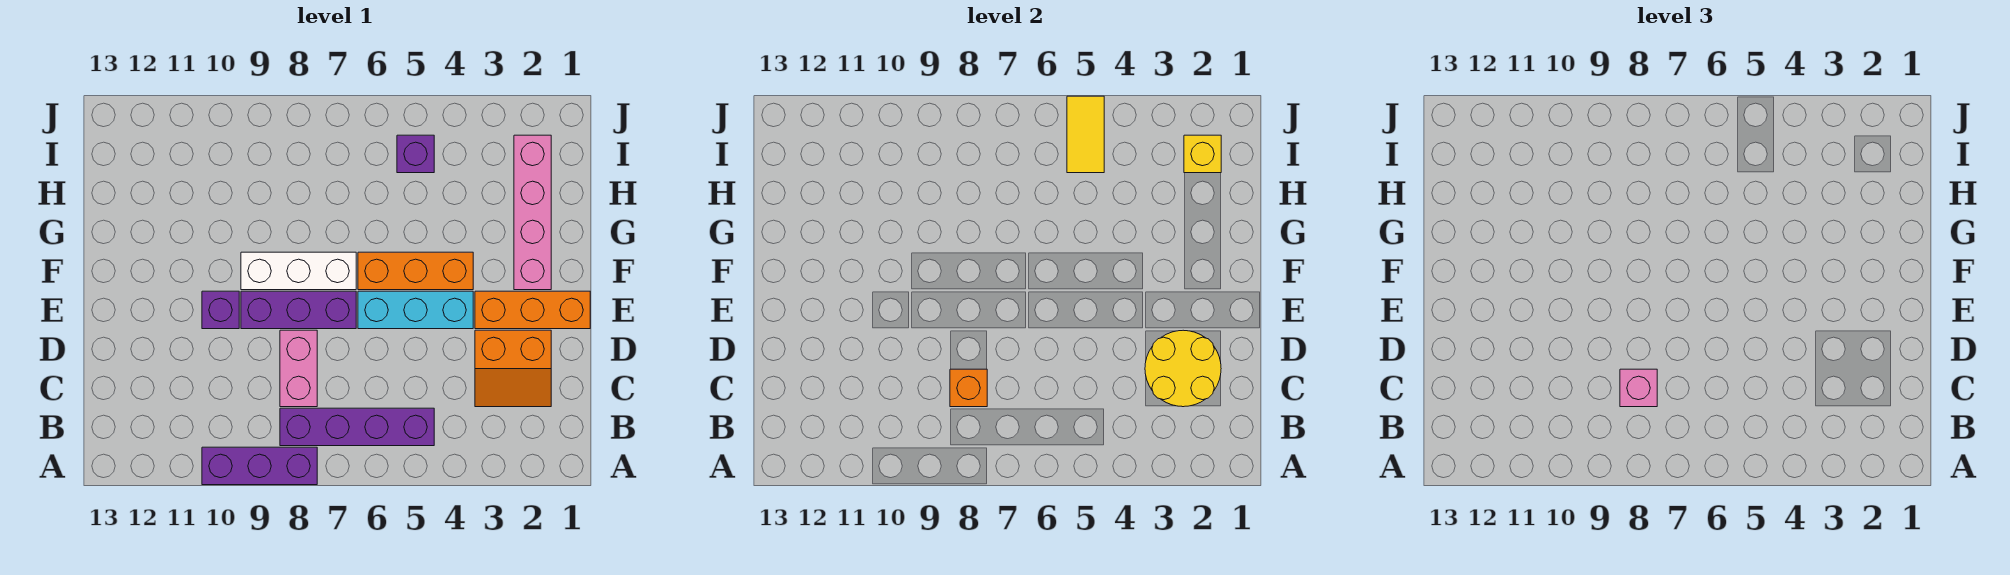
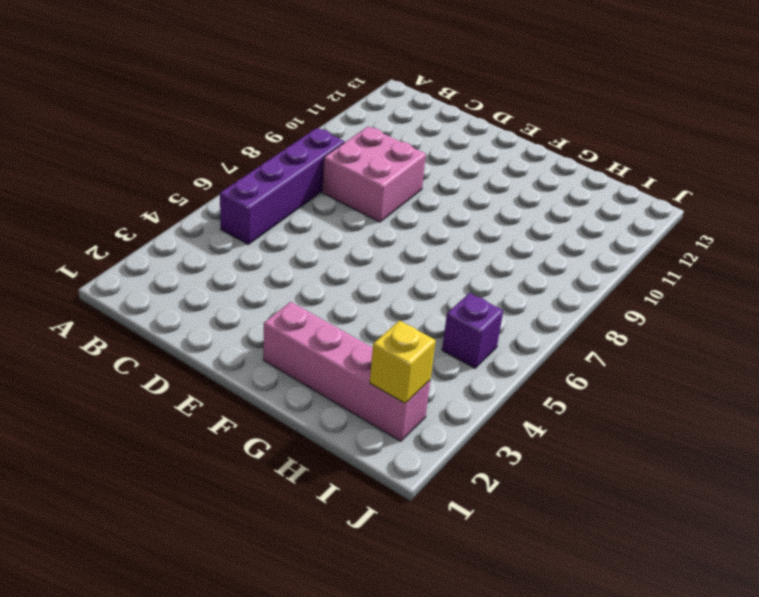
pink 2x2 brick [322,127,426,222] -> pink 1x2 brick [280,330,317,407]
none -> purple 1x3 brick [202,447,317,485]
none -> orange 2x2 slope [475,330,551,407]
none -> orange 1x3 brick [475,291,590,329]

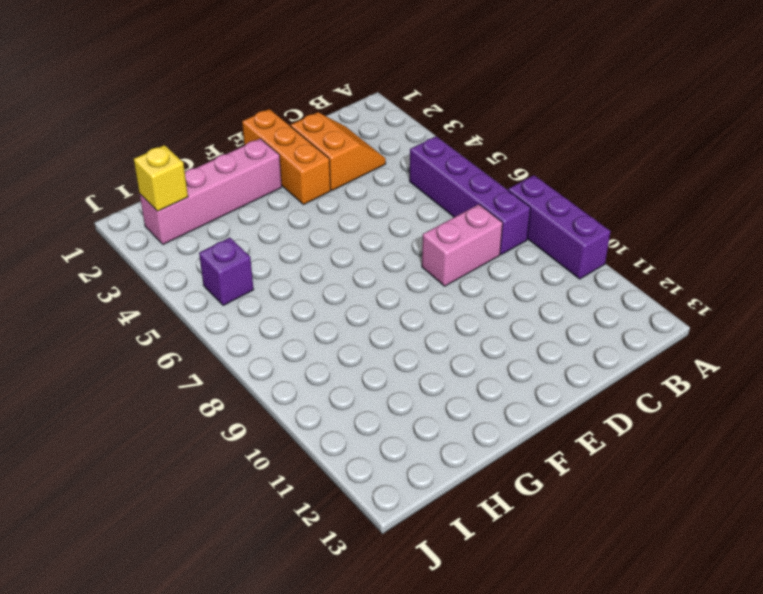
none -> cyan 1x3 brick [358,291,473,329]
none -> purple 1x3 brick [241,291,356,329]
none -> purple 1x1 brick [202,291,239,329]

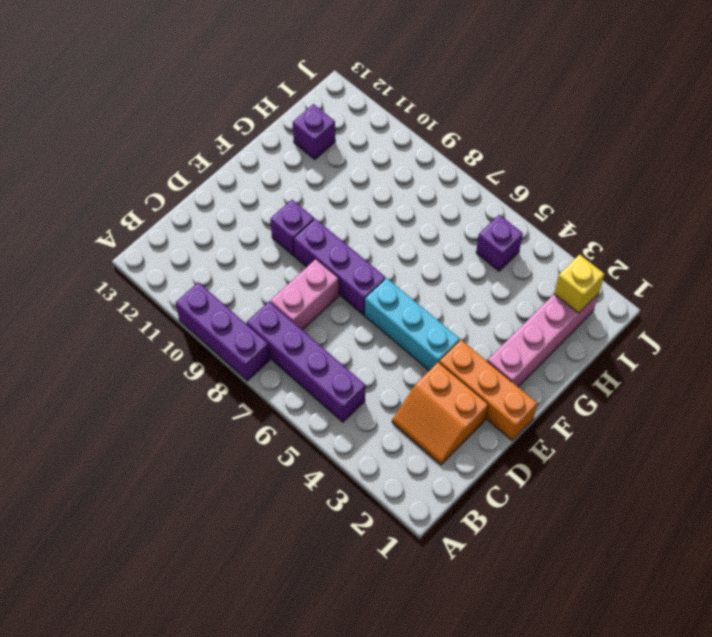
purple 1x1 brick [293,104,335,159] -> none
none -> orange 1x3 brick [358,252,473,290]
none -> white 1x3 brick [241,252,356,290]
none -> yellow 2x2 round brick [1145,330,1221,407]

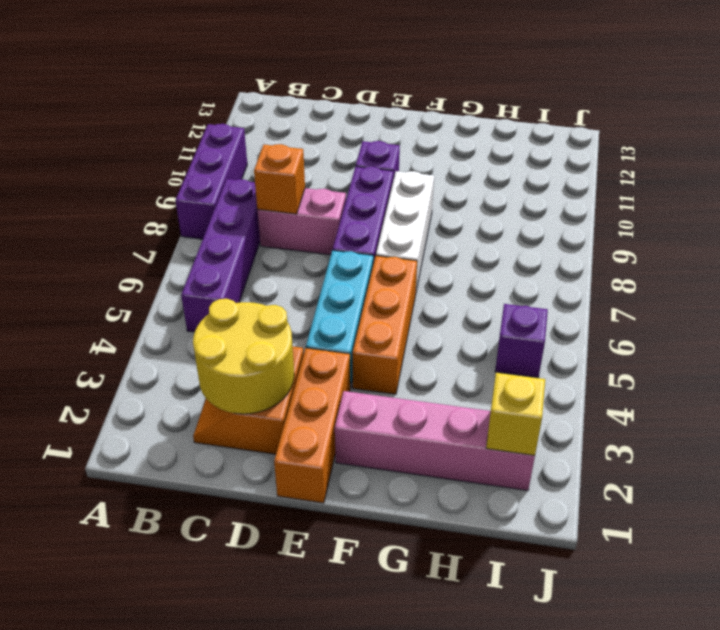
none -> yellow 1x2 tile [1067,96,1104,173]
none -> pink 1x1 brick [1620,369,1657,407]

